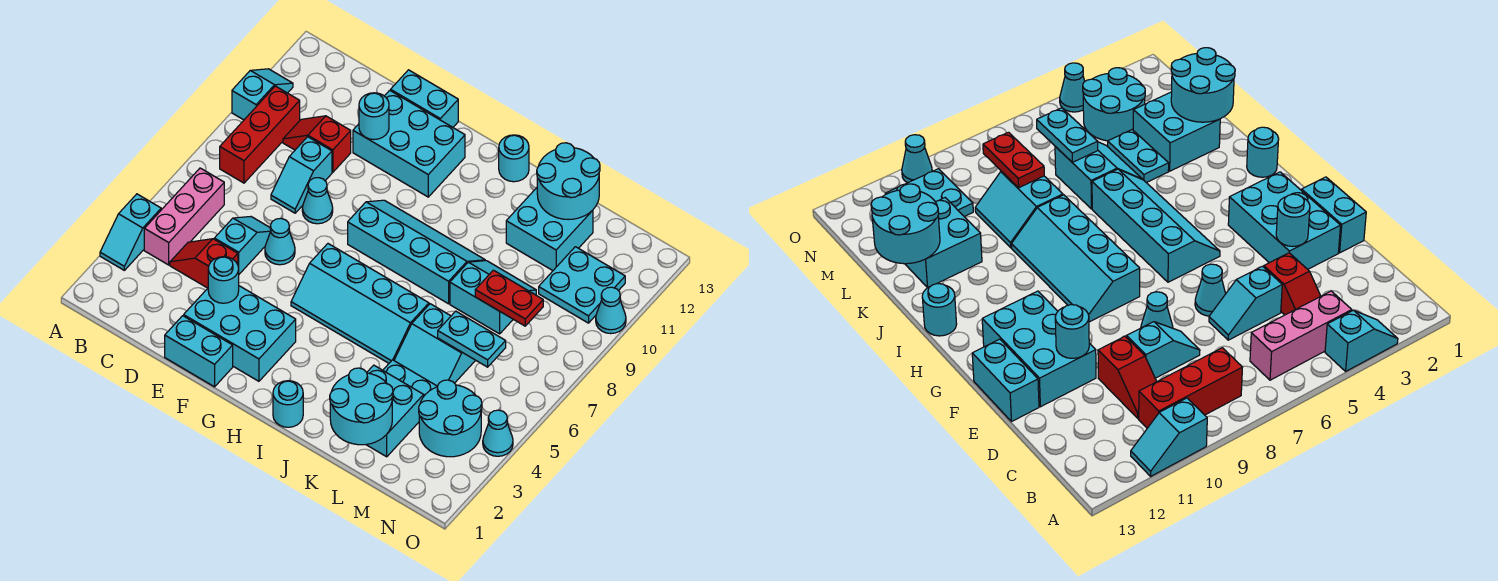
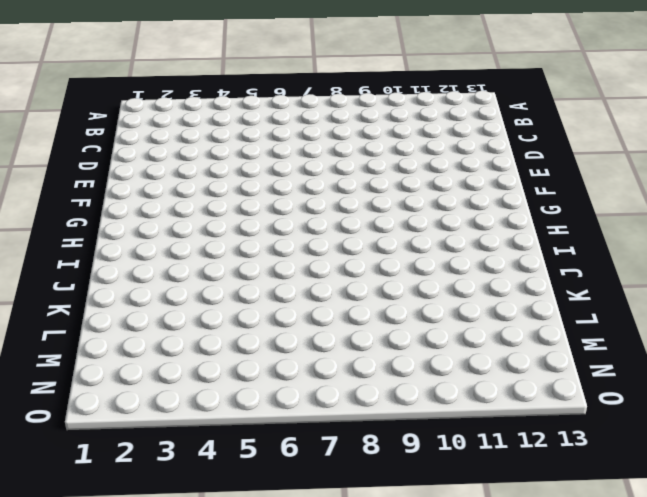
none -> cyan 1x2 slope [100,194,161,270]
none -> cyan 1x2 slope [232,69,293,120]
none -> pink 1x3 brick [144,168,224,265]
none -> red 1x3 brick [220,86,300,183]

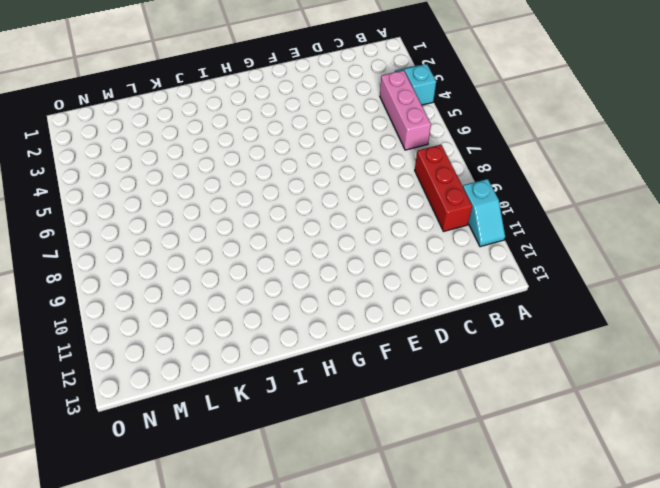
none -> red 1x2 slope [170,239,238,288]
none -> red 1x2 slope [283,116,351,172]
none -> cyan 1x2 slope [214,217,271,274]
none -> cyan 1x2 slope [271,137,332,213]

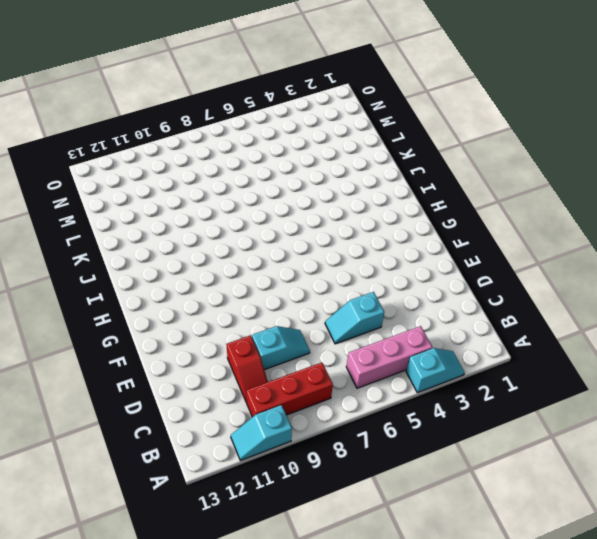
none -> red 1x2 slope [170,239,238,288]
none -> cyan 1x2 brick [165,316,233,387]
none -> cyan 2x3 brick [184,286,296,381]
none -> cyan 1x1 cone [265,219,295,265]

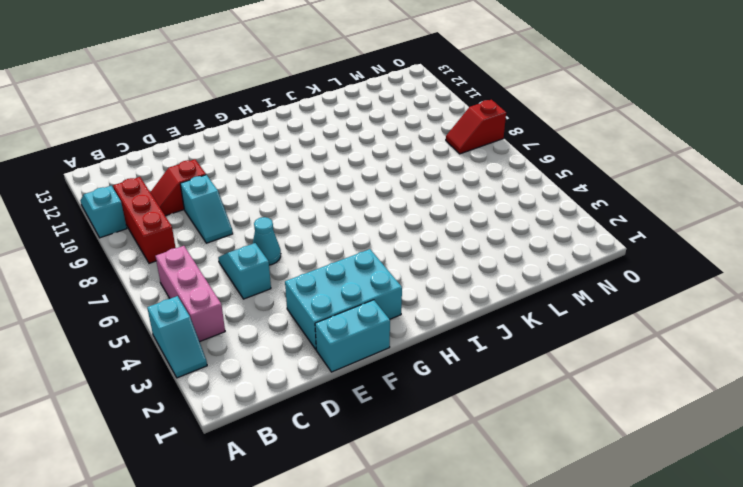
red 1x2 slope [446,100,506,154] -> red 1x2 slope moved to [170,239,238,288]
none -> cyan 1x1 cone [302,178,333,224]
none -> cyan 2x3 brick [353,90,465,197]
none -> cyan 1x2 brick [391,70,458,127]
none -> cyan 2x4 slope [291,244,429,363]

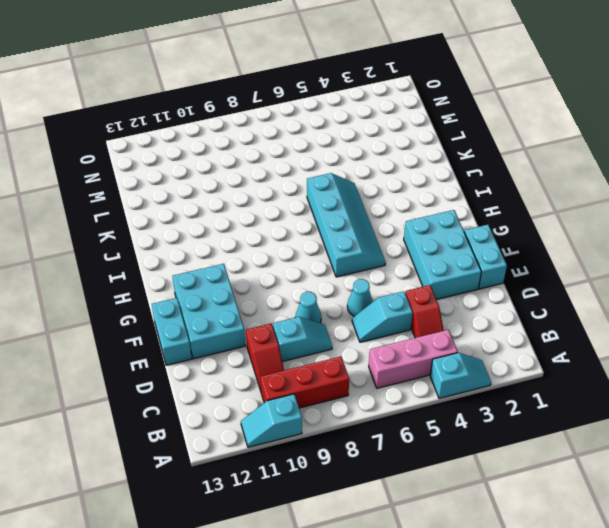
none -> cyan 2x4 slope [348,200,485,304]
none -> cyan 1x1 round brick [273,381,303,427]
none -> cyan 1x1 round brick [499,135,529,182]
none -> cyan 2x2 brick [366,365,424,457]

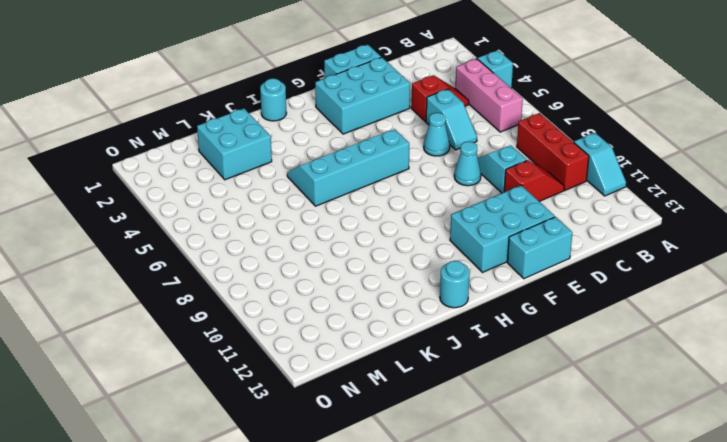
none -> cyan 2x4 slope [348,200,485,304]
none -> cyan 1x2 plate [383,360,437,396]
none -> cyan 2x2 slope [394,304,475,386]
none -> cyan 2x2 slope [450,261,536,334]

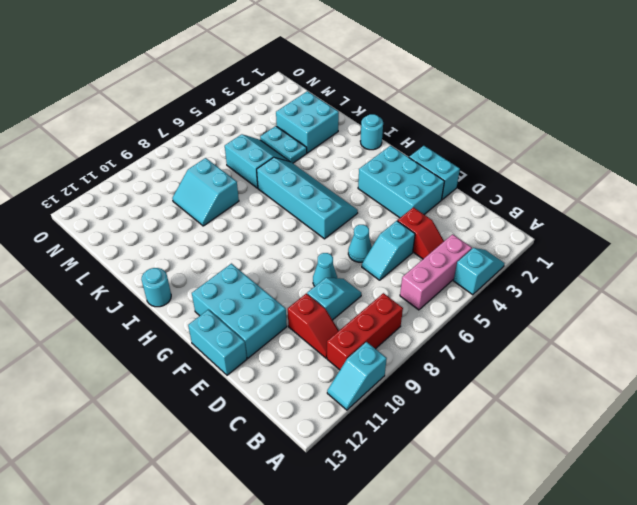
none -> cyan 2x4 slope [348,200,485,304]
none -> cyan 2x2 brick [506,188,593,271]
none -> cyan 2x2 round brick [419,380,482,457]
none -> cyan 2x2 plate [539,247,625,323]

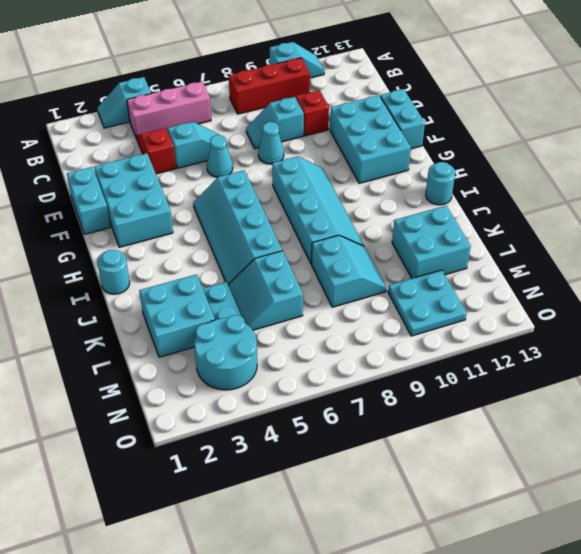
none -> cyan 1x1 cone [483,410,513,456]
none -> cyan 1x1 cone [596,287,626,334]
none -> cyan 1x1 round brick [208,257,239,303]
none -> cyan 1x1 round brick [359,93,389,139]

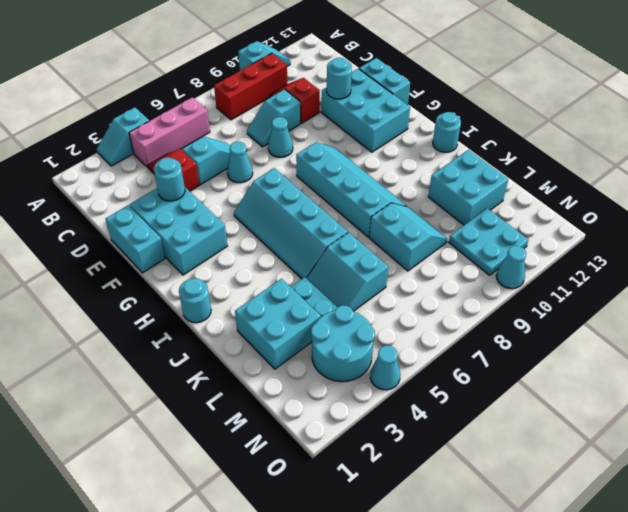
none -> cyan 2x2 round brick [330,368,393,445]
none -> cyan 2x2 round brick [537,143,600,220]
none -> cyan 1x2 plate [438,311,506,367]
none -> red 1x2 plate [475,270,543,326]

